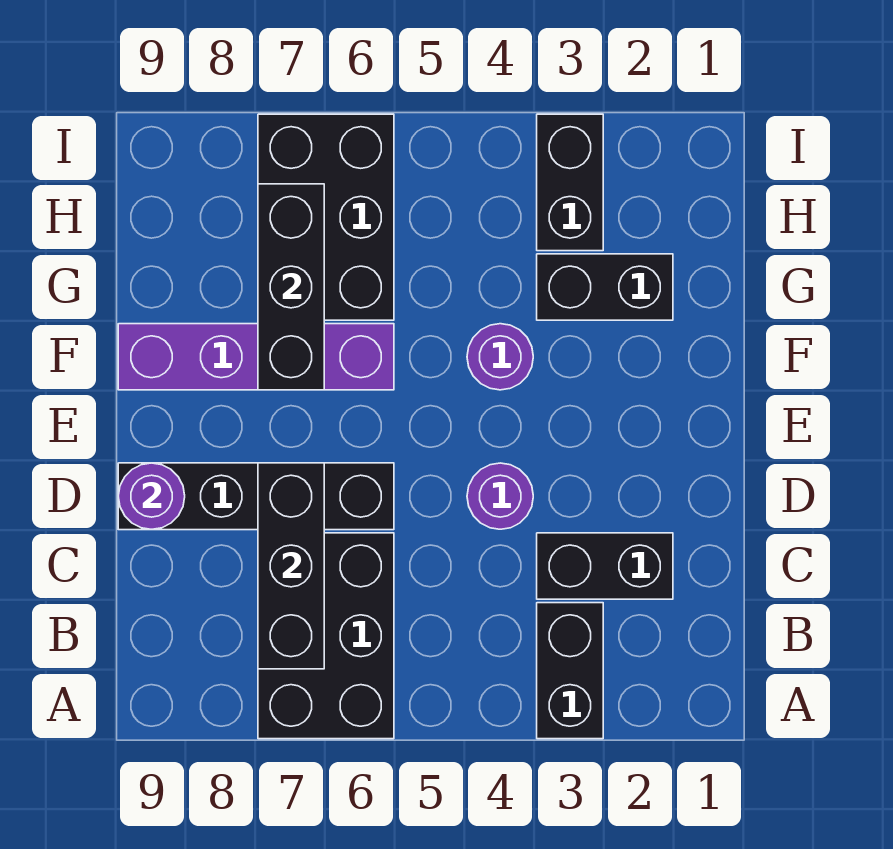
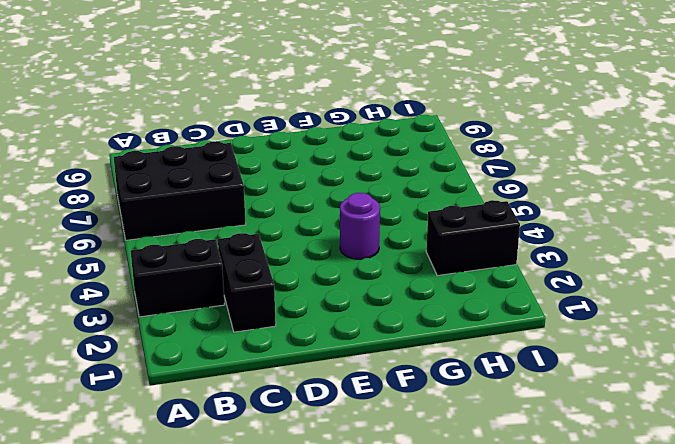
none -> purple 1x1 round brick [467,463,533,529]
none -> black 1x4 brick [118,463,394,530]
none -> purple 1x4 brick [118,324,394,390]

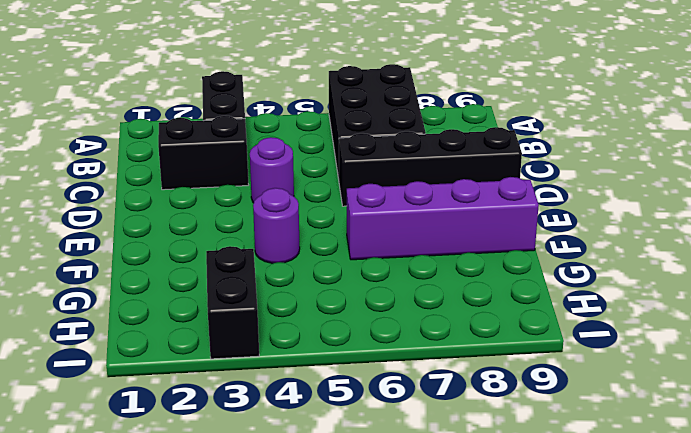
none -> black 1x2 brick [537,254,673,320]
none -> black 2x3 brick [258,114,394,320]
none -> black 1x3 brick [258,463,324,669]

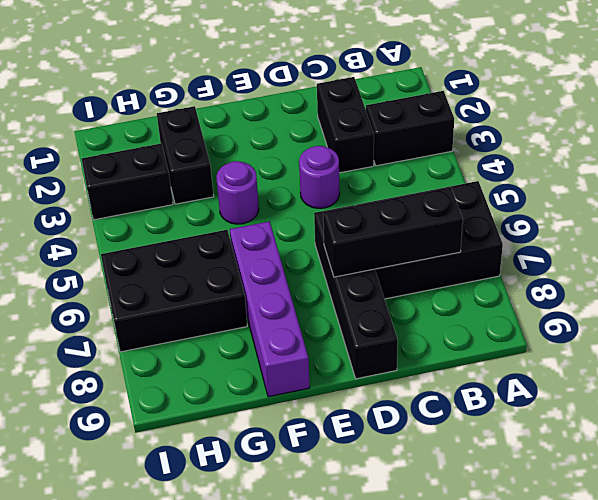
none -> purple 1x1 round brick [118,463,185,529]
none -> black 1x3 brick [258,184,324,390]

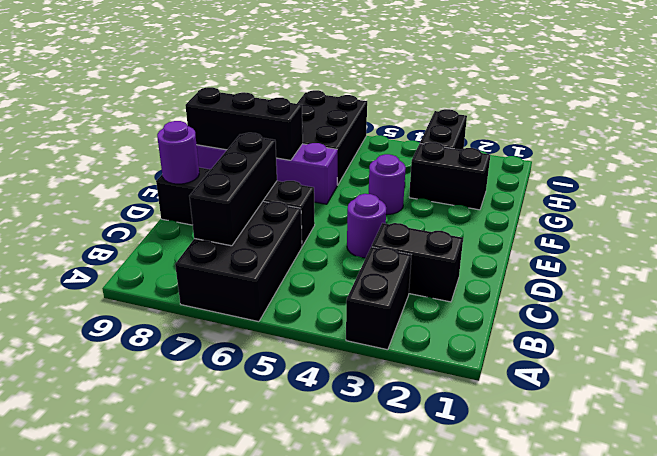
black 1x3 brick [185,87,303,160] -> black 1x3 brick turned to [258,184,324,390]

